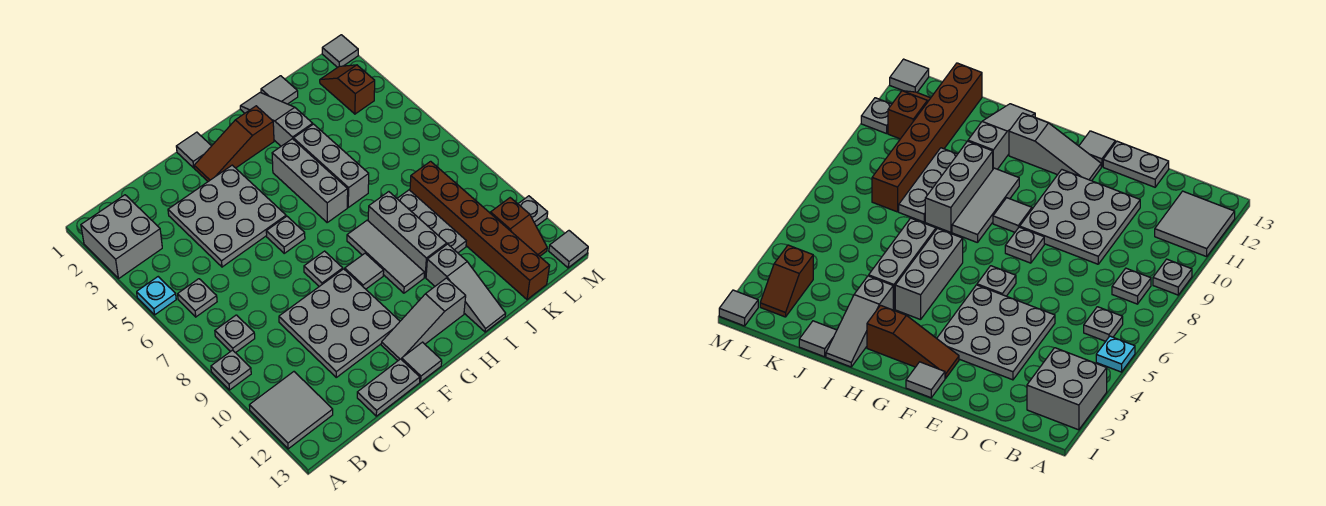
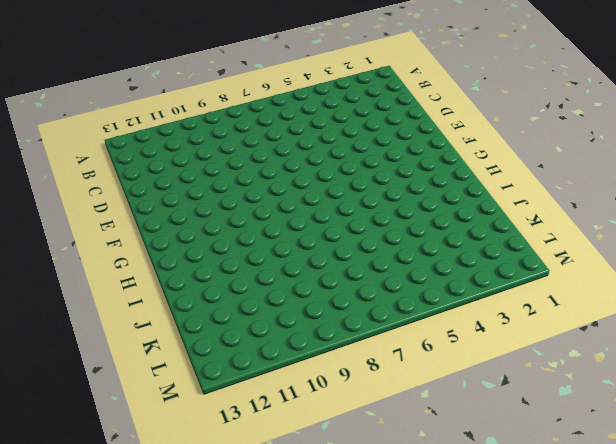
none -> grey 2x2 brick [81,195,162,278]
none -> cyan 1x1 plate [137,277,176,315]
none -> grey 1x1 plate [211,350,251,390]
none -> grey 2x2 tile [249,372,333,449]

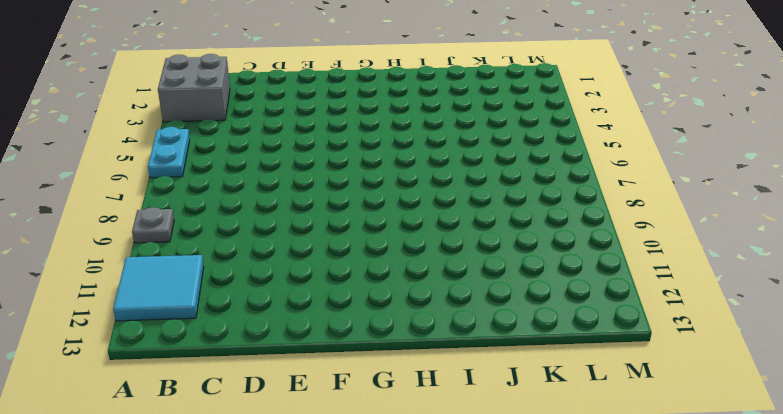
cyan 1x2 plate [148,127,190,178] -> cyan 1x1 plate [137,277,176,315]
cyan 2x2 tile [113,255,204,321] -> grey 2x2 tile [249,372,333,449]
none -> grey 1x1 plate [178,279,217,317]
none -> grey 1x1 plate [215,315,255,353]
none -> grey 3x3 plate [168,165,286,267]
none -> grey 3x3 plate [279,269,400,377]

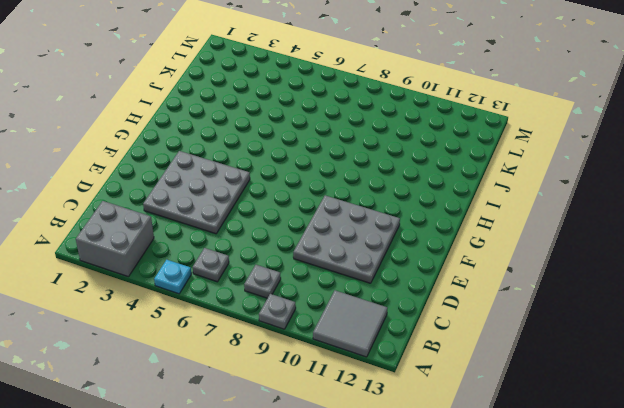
none -> grey 1x2 plate [357,359,420,416]
none -> grey 1x1 tile [176,132,211,168]
none -> brown 1x3 slope [194,106,274,181]
none -> grey 1x1 plate [266,216,305,253]

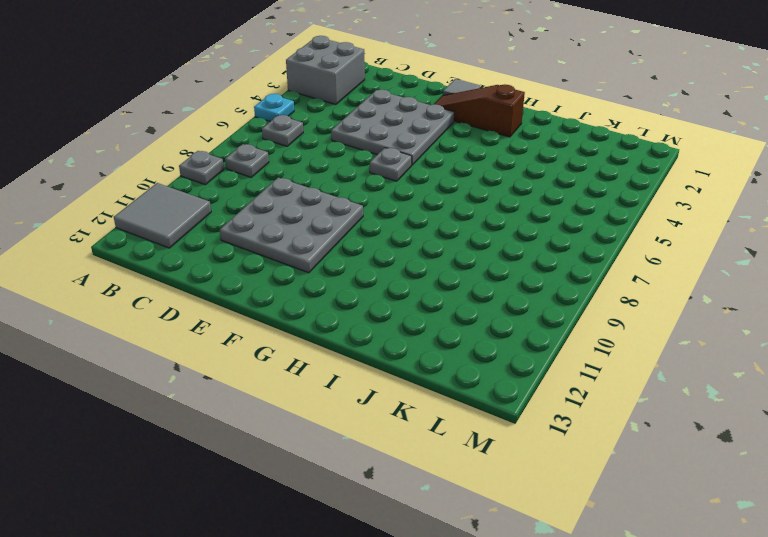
none -> grey 1x2 plate [357,359,420,416]
none -> grey 1x1 plate [304,251,343,286]
none -> grey 1x3 slope [381,278,466,360]
none -> grey 1x1 tile [402,342,442,382]

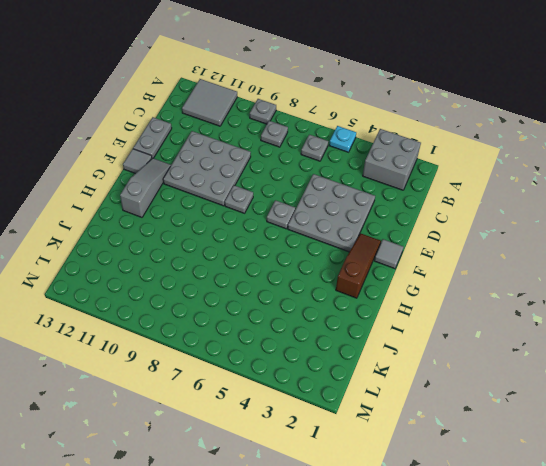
none -> grey 1x1 tile [345,253,384,289]
none -> grey 1x3 brick [272,139,348,222]
none -> grey 1x3 tile [347,220,425,293]
none -> grey 1x3 slope [240,93,313,146]

